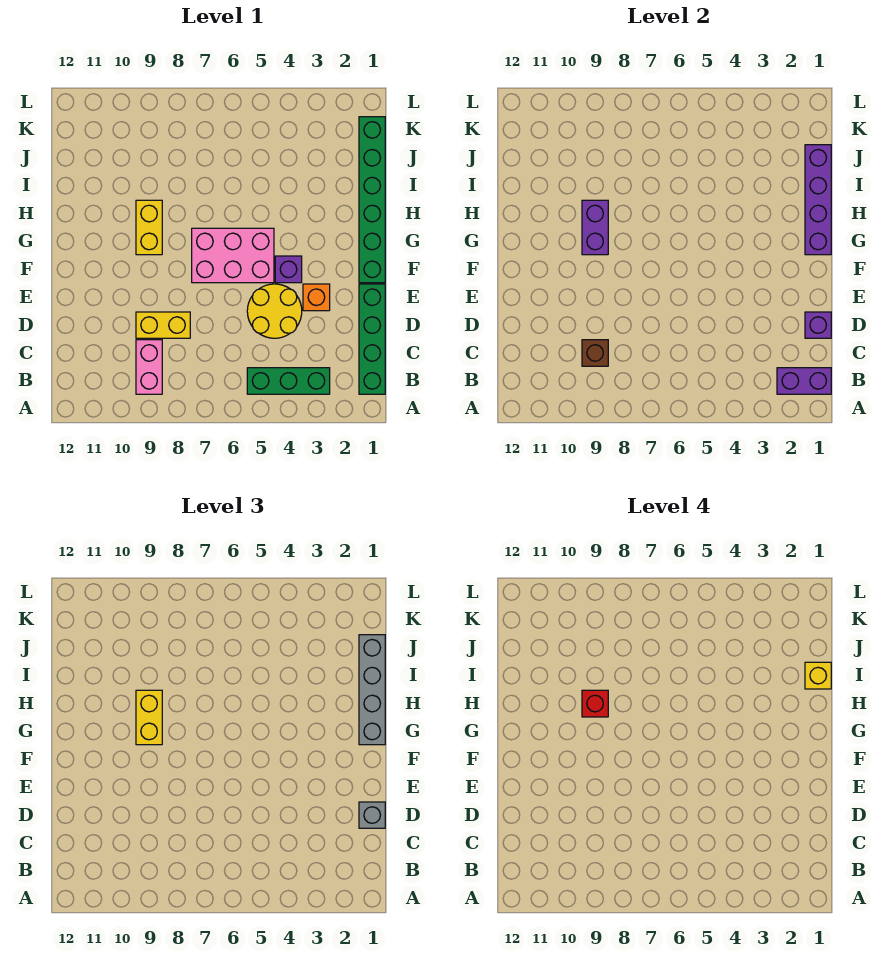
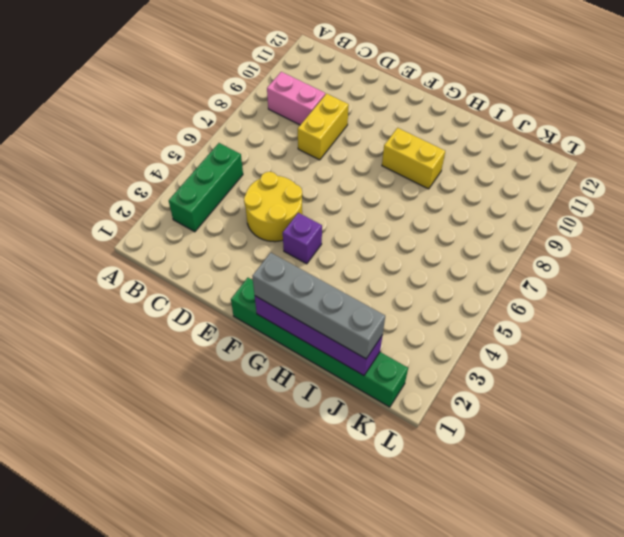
none -> green 1x4 brick [359,284,385,394]
none -> orange 1x1 brick [303,284,330,311]
none -> pink 2x3 brick [192,228,274,283]

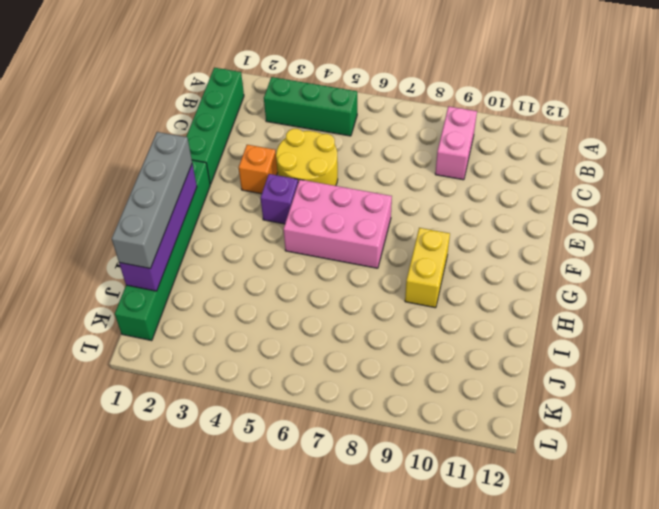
none -> yellow 1x2 brick [136,312,190,338]
none -> purple 1x2 brick [777,368,831,394]
none -> brown 1x1 brick [582,340,608,366]

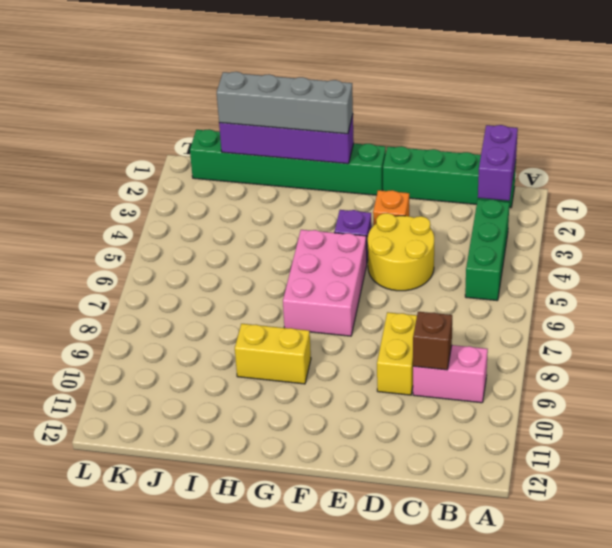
none -> purple 1x1 brick [805,312,831,338]
none -> purple 1x2 brick [582,200,608,255]
none -> grey 1x1 brick [359,802,385,828]

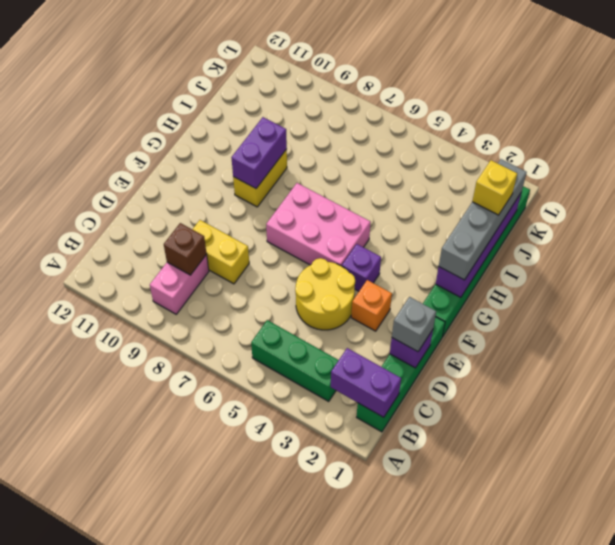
none -> yellow 1x2 brick [136,690,162,745]
none -> red 1x1 brick [582,690,608,717]

